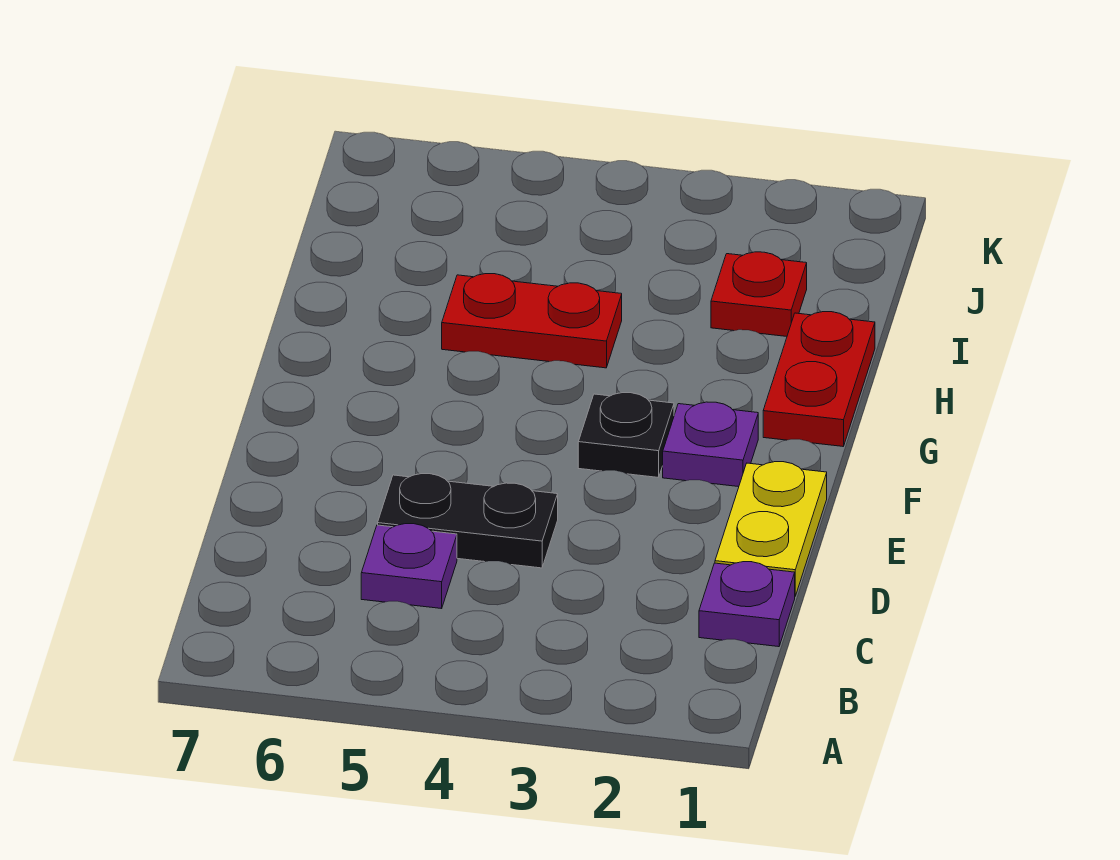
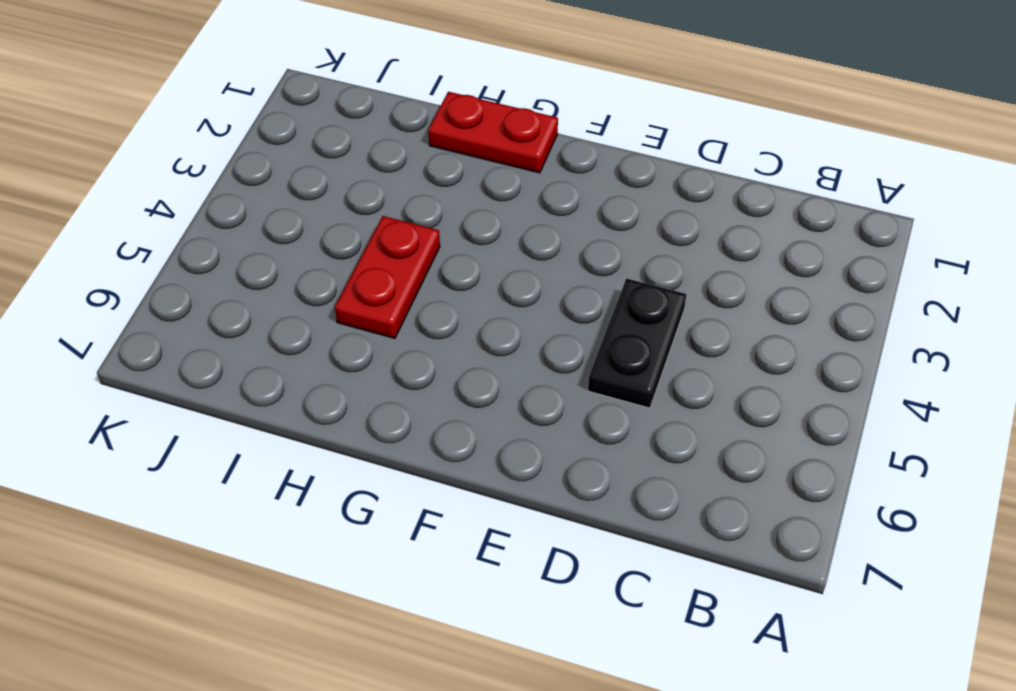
none -> purple 1x1 plate [699,562,795,647]
none -> purple 1x1 plate [361,524,457,609]

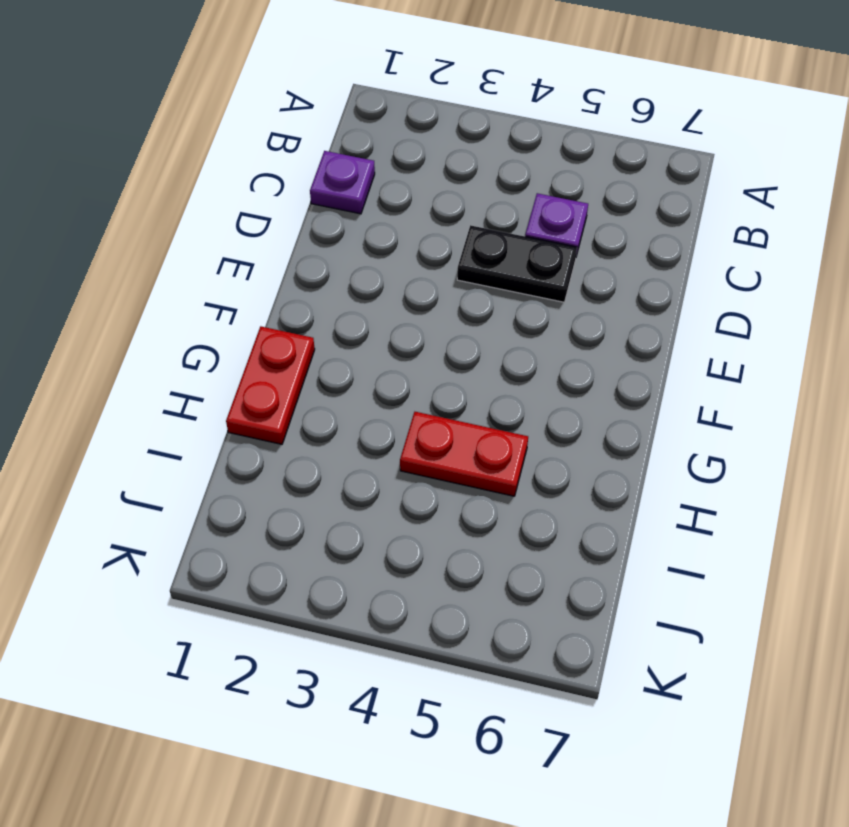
none -> yellow 1x2 plate [715,462,827,596]
none -> purple 1x1 plate [663,402,758,487]

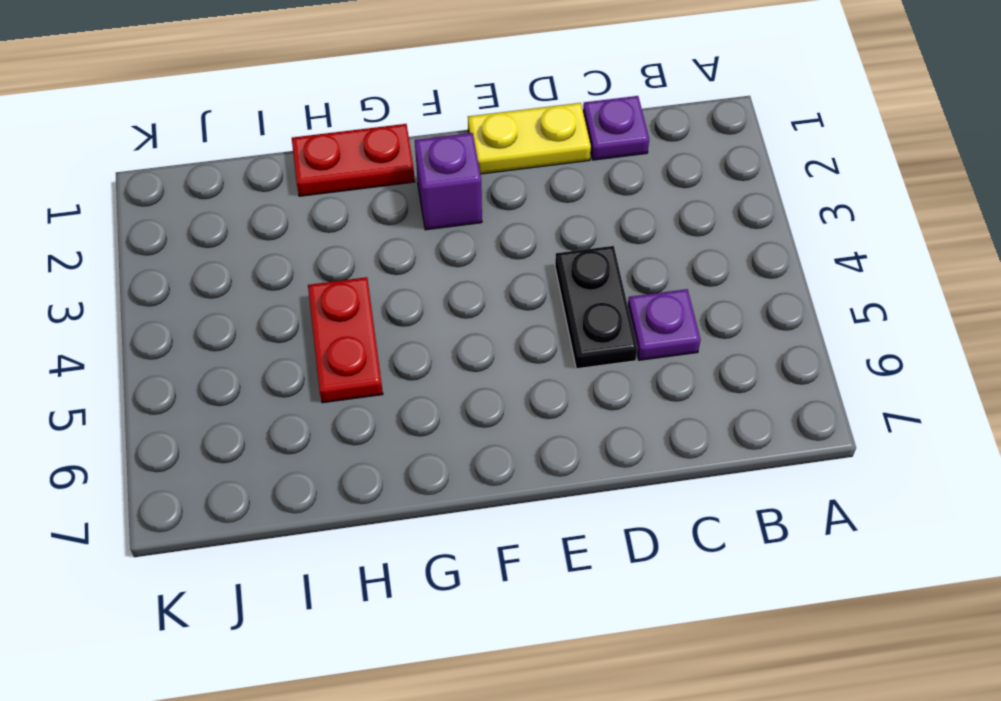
purple 1x1 brick [415,133,482,230] -> purple 1x1 plate [663,402,758,487]
none -> black 1x1 plate [578,393,674,478]
none -> red 1x1 plate [711,252,807,336]

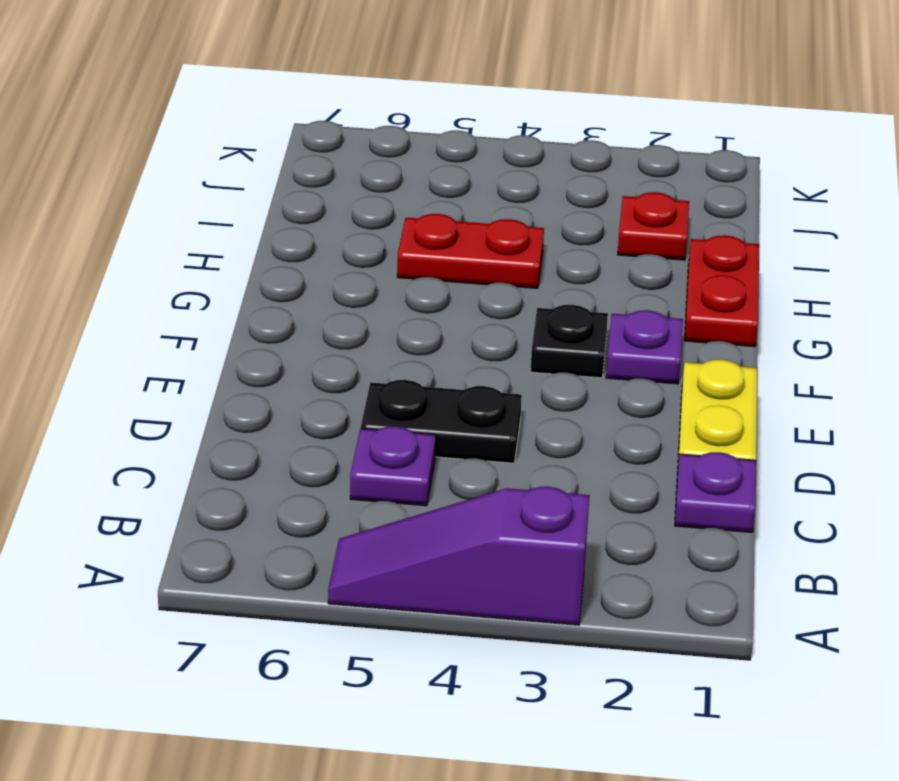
purple 1x3 slope [328,487,590,625] -> none

